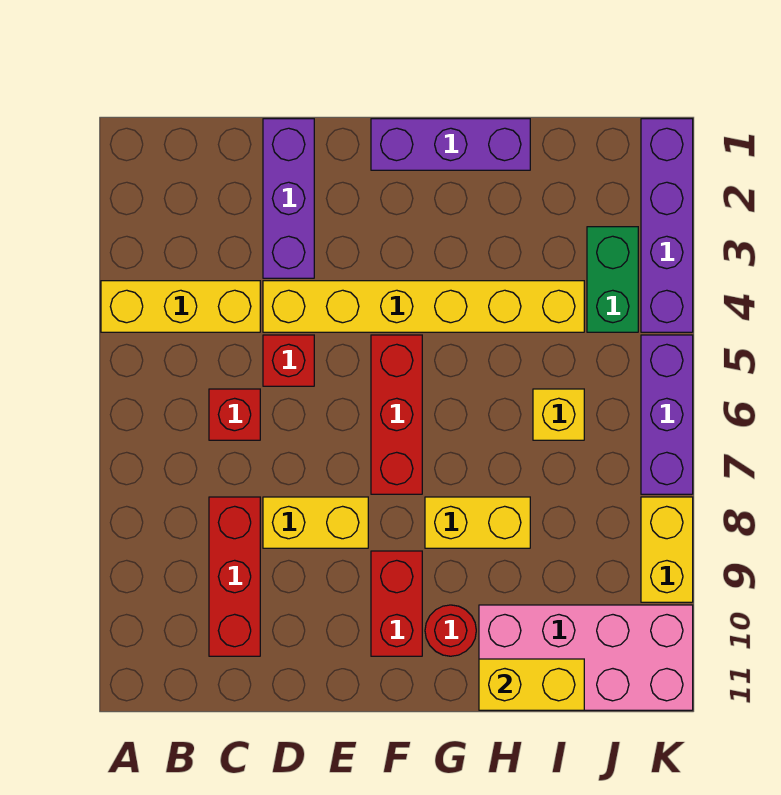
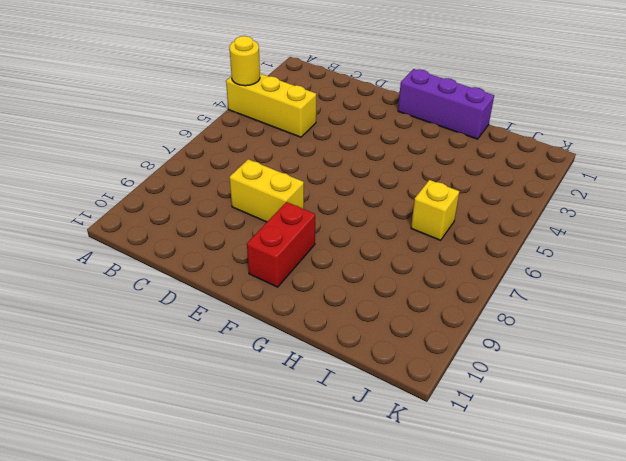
yellow 1x1 round brick [229,36,260,86] -> none
none -> red 1x1 brick [209,389,260,440]
none -> red 1x3 brick [209,497,260,656]
none -> purple 1x3 brick [263,119,314,278]

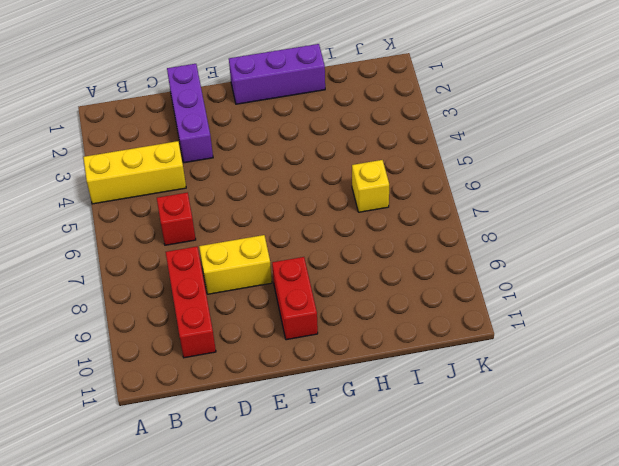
none -> yellow 1x6 brick [263,281,584,332]
none -> red 1x1 brick [263,335,314,386]
none -> red 1x3 brick [371,335,422,494]

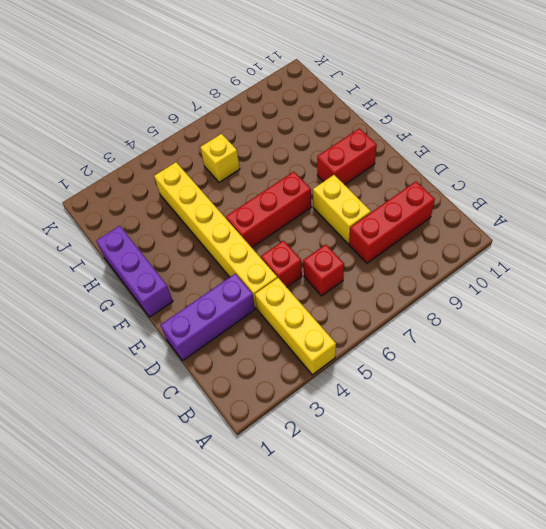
none -> yellow 1x2 brick [425,497,530,548]
none -> red 1x1 round brick [425,605,476,656]
none -> pink 2x4 brick [479,605,693,710]

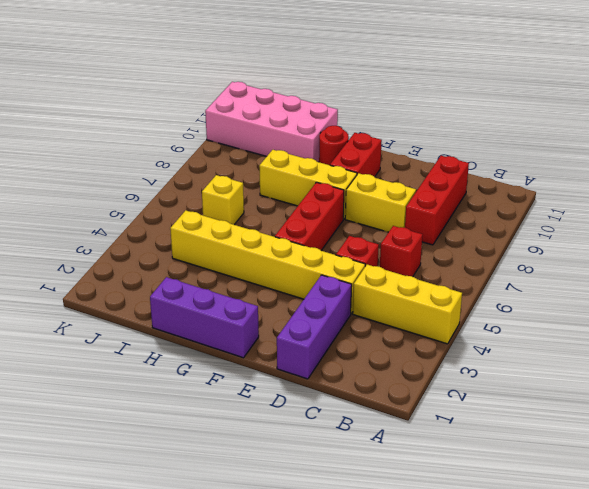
yellow 1x3 brick [259,150,357,219] -> yellow 1x2 brick [425,497,530,548]
none -> green 1x2 brick [587,227,638,332]
none -> purple 1x4 brick [641,119,693,332]
none -> purple 1x3 brick [641,335,693,494]

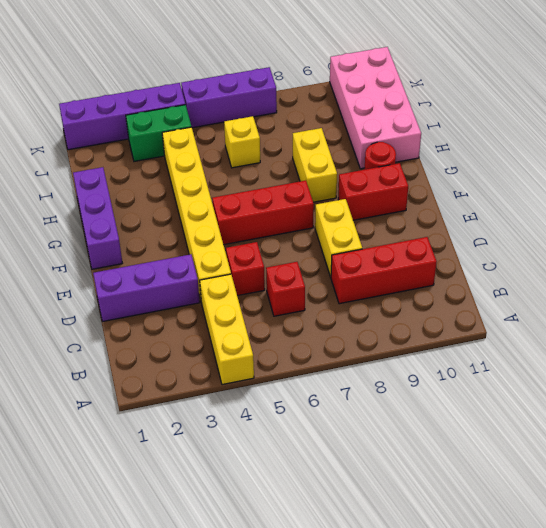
none -> yellow 1x2 brick [641,497,693,602]
none -> yellow 1x2 brick [479,659,584,710]

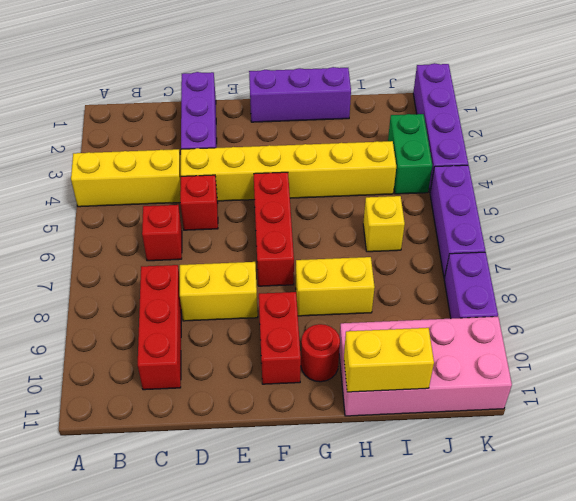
purple 1x2 brick [444,252,498,319] -> yellow 1x2 brick [641,497,693,602]

